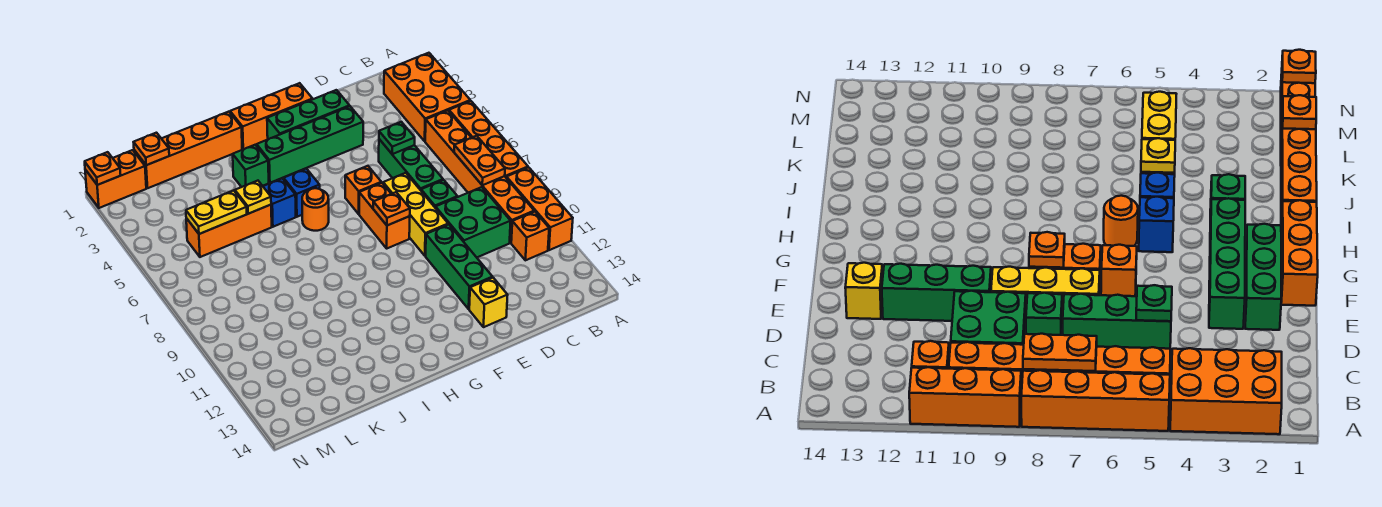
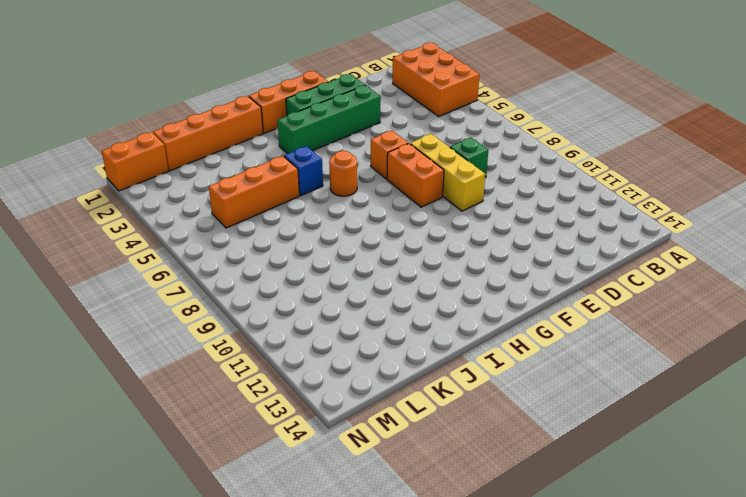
none -> orange 1x4 brick [449,101,528,178]
none -> orange 1x3 brick [507,167,573,250]
none -> orange 1x6 brick [425,110,534,243]
none -> orange 1x1 brick [511,211,549,260]

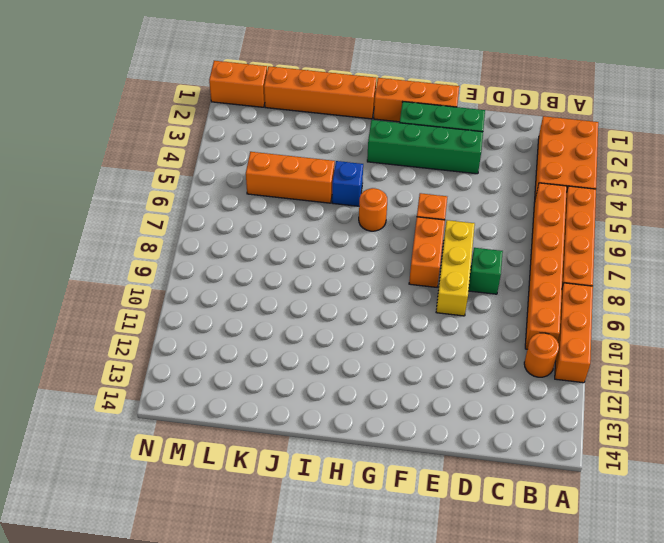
orange 1x1 round brick [524,333,559,377] -> orange 1x1 brick [511,211,549,260]
none -> green 2x2 brick [436,187,511,257]
none -> green 1x3 brick [379,139,443,190]
none -> green 1x3 brick [426,224,492,309]
none -> yellow 1x1 brick [469,278,508,327]

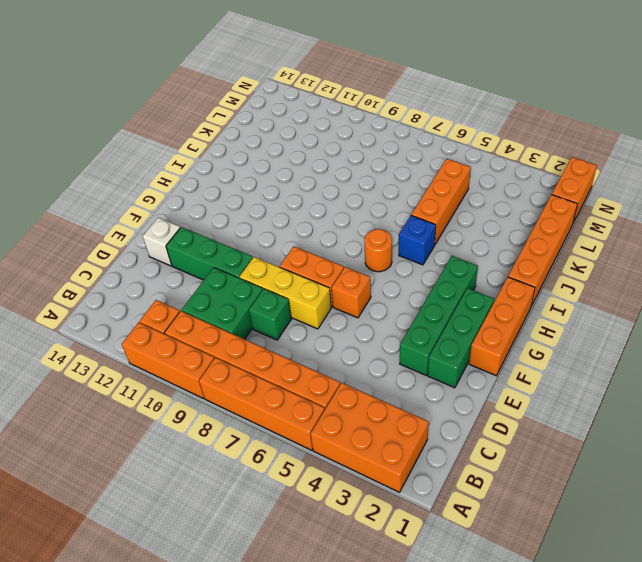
white 1x1 brick [143,218,180,266] -> yellow 1x1 brick [469,278,508,327]
none -> green 1x3 brick [379,139,443,190]
none -> blue 1x1 brick [284,169,320,217]
none -> green 1x1 brick [233,145,269,187]
none -> orange 1x2 plate [454,136,505,185]

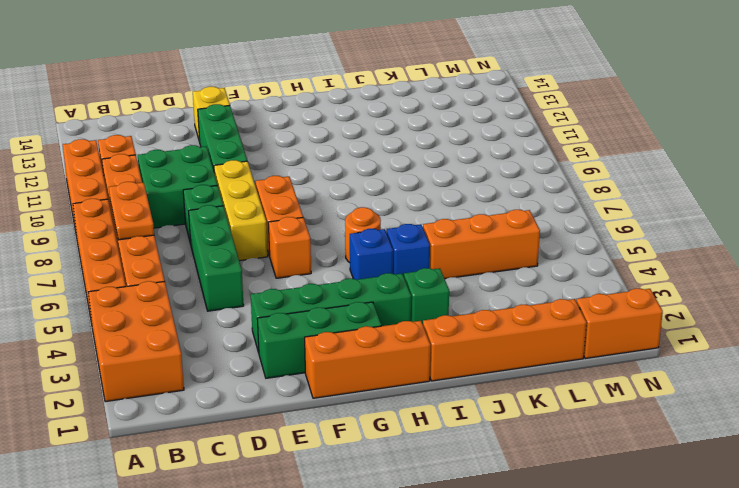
none -> green 1x1 plate [379,122,415,154]
none -> orange 1x1 plate [373,192,410,225]
none -> yellow 1x1 plate [235,181,271,214]
none -> yellow 1x2 plate [186,190,247,234]

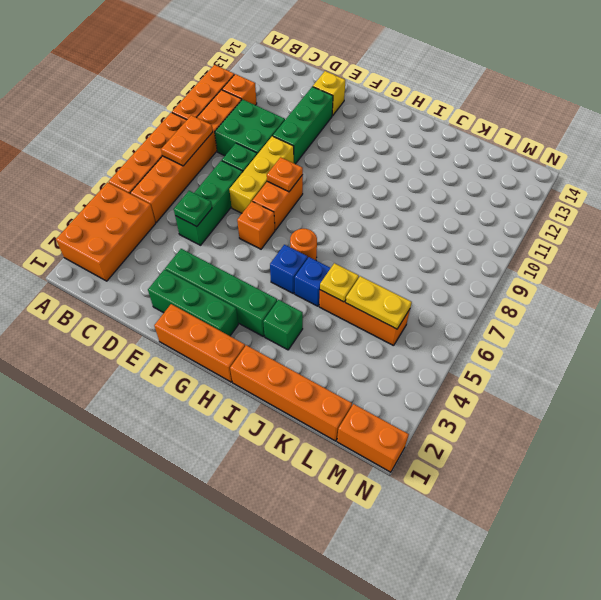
none -> orange 1x1 plate [134,133,169,165]
none -> orange 1x1 plate [85,152,121,185]

